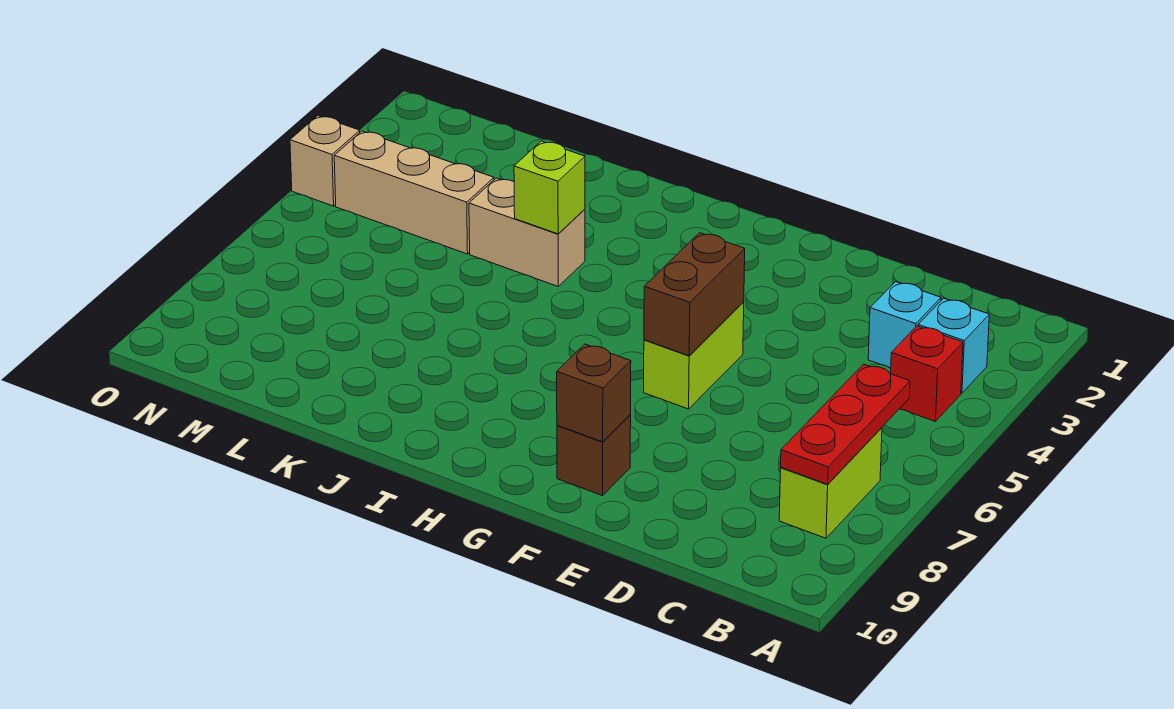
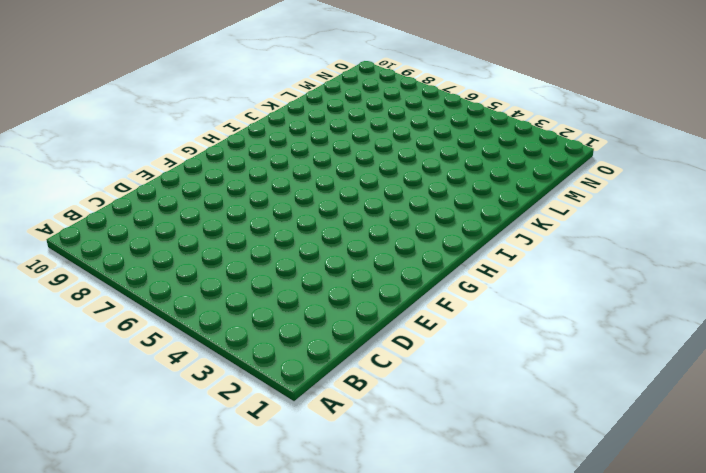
none -> cyan 1x1 brick [918,298,989,393]
none -> red 1x1 brick [891,326,963,422]
none -> lime 1x2 brick [779,428,882,538]

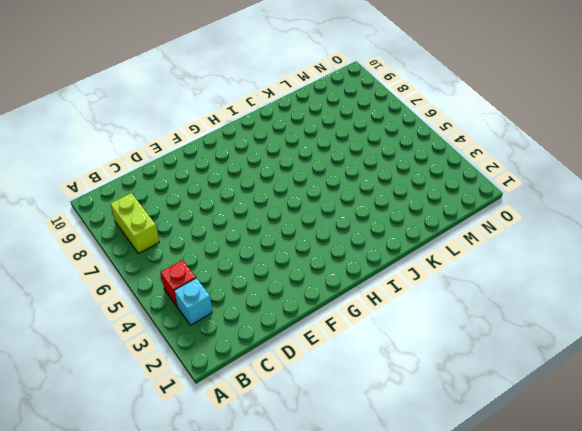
none -> cyan 1x1 brick [868,282,941,368]
none -> lime 1x2 brick [644,302,744,409]
none -> brown 1x1 brick [557,415,631,496]

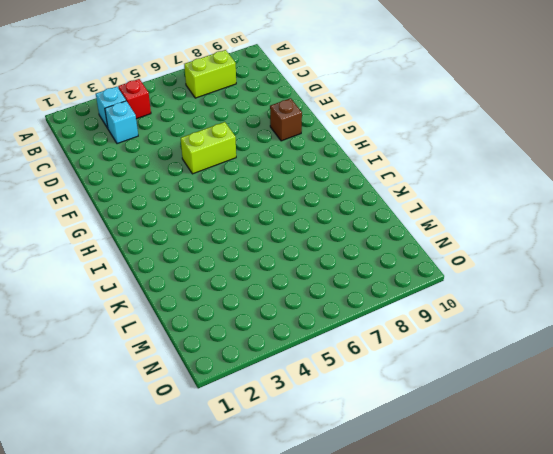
none -> tan 1x2 brick [469,178,585,286]
none -> tan 1x3 brick [334,131,494,254]
none -> tan 1x1 brick [290,116,360,206]

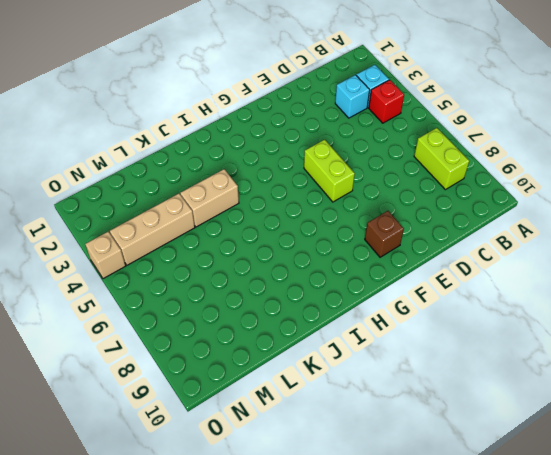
none -> red 1x3 plate [781,364,910,484]
none -> brown 1x2 brick [644,233,745,356]
none -> brown 1x1 brick [557,344,631,442]

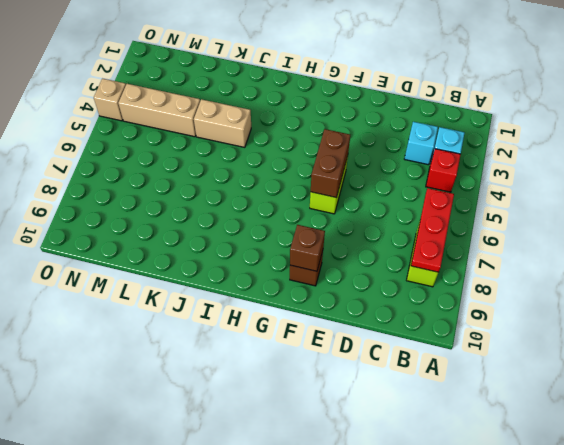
none -> lime 1x1 brick [514,141,585,234]

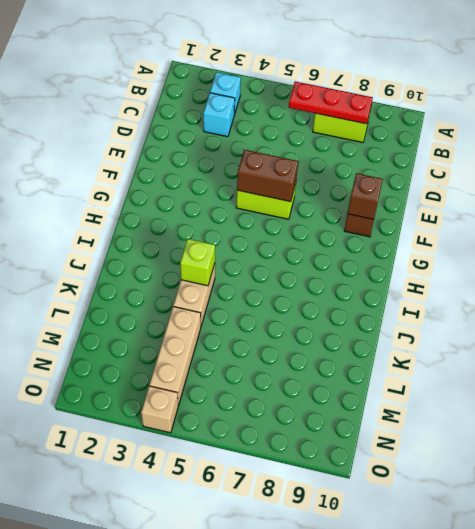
none -> red 1x1 brick [891,326,963,422]

